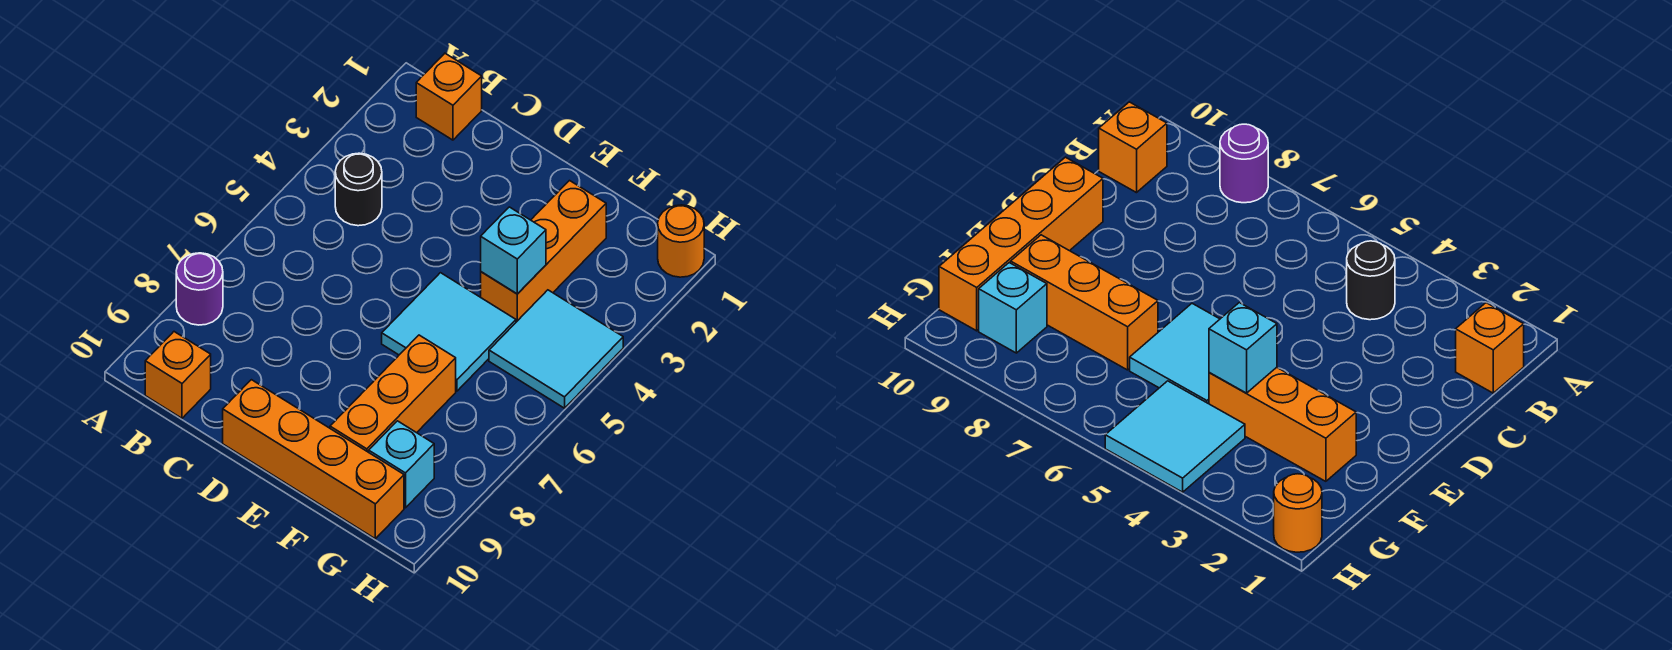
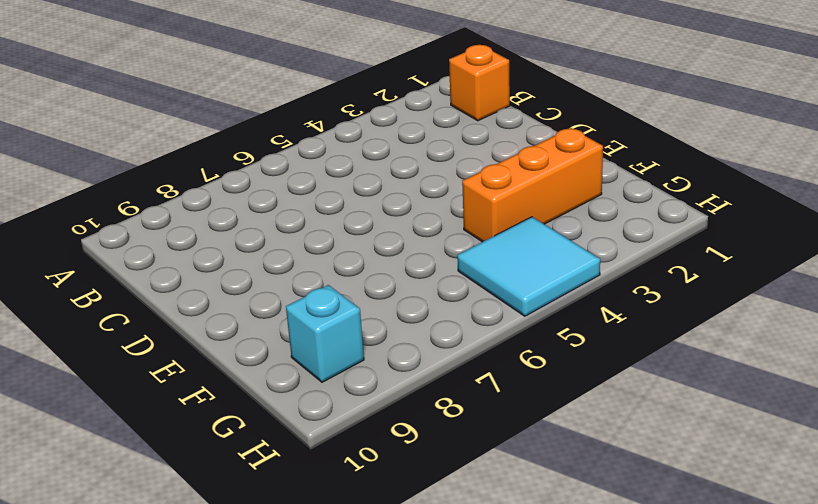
none -> purple 1x1 round brick [176,253,223,325]
none -> black 1x1 round brick [335,153,382,226]
none -> orange 1x1 brick [145,332,211,418]

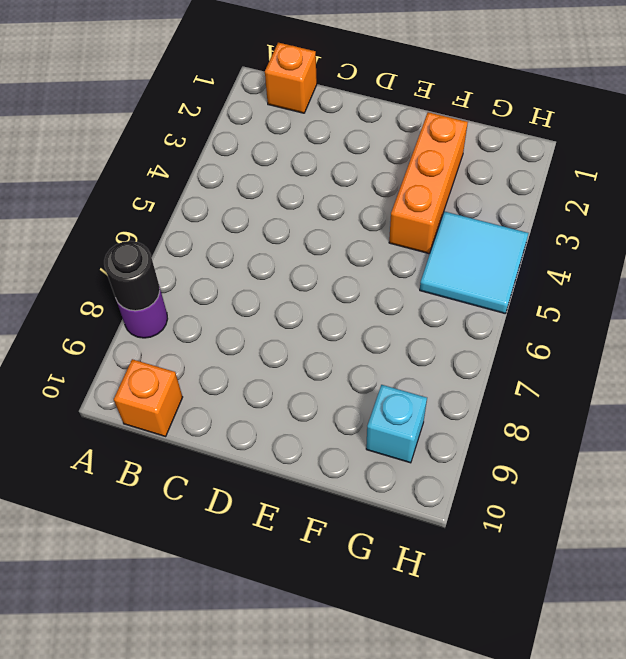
black 1x1 round brick [104,241,160,311] -> black 1x1 round brick moved to [335,153,382,226]
none -> orange 1x4 brick [223,380,404,539]
none -> cyan 2x2 tile [382,273,516,391]
none -> orange 1x3 brick [330,335,456,452]

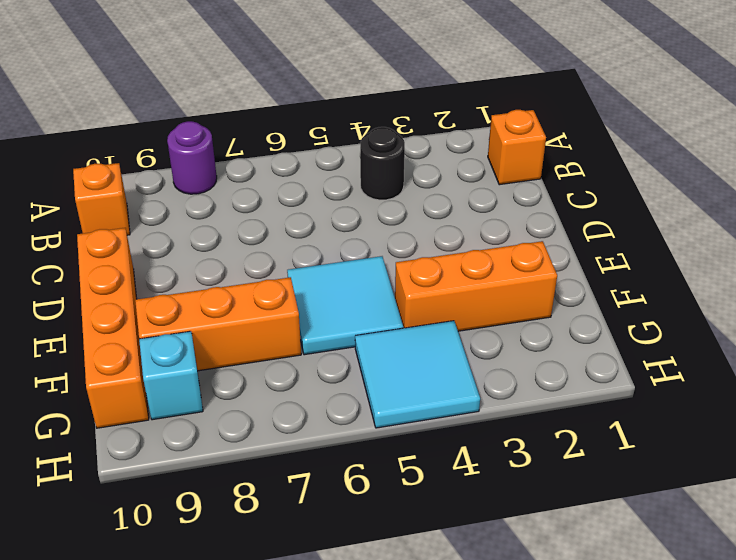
none -> orange 1x1 round brick [658,205,704,277]
none -> cyan 1x1 brick [481,207,546,294]

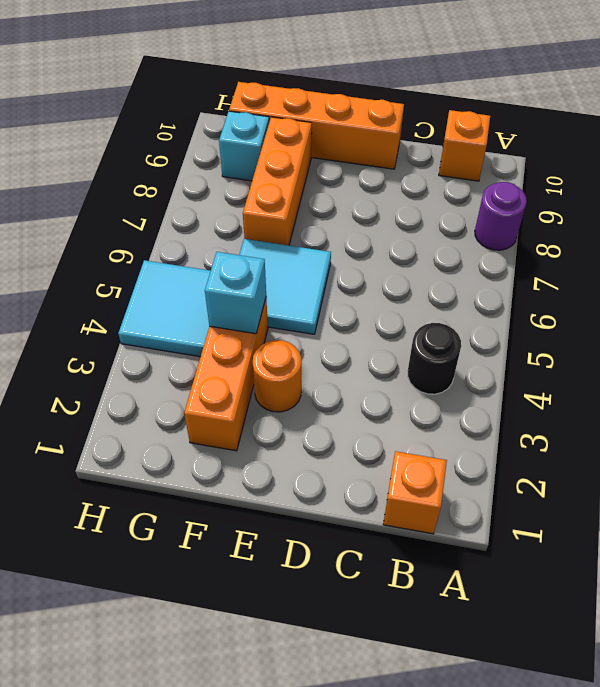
orange 1x1 round brick [253,340,301,412] -> orange 1x1 round brick moved to [658,205,704,277]

